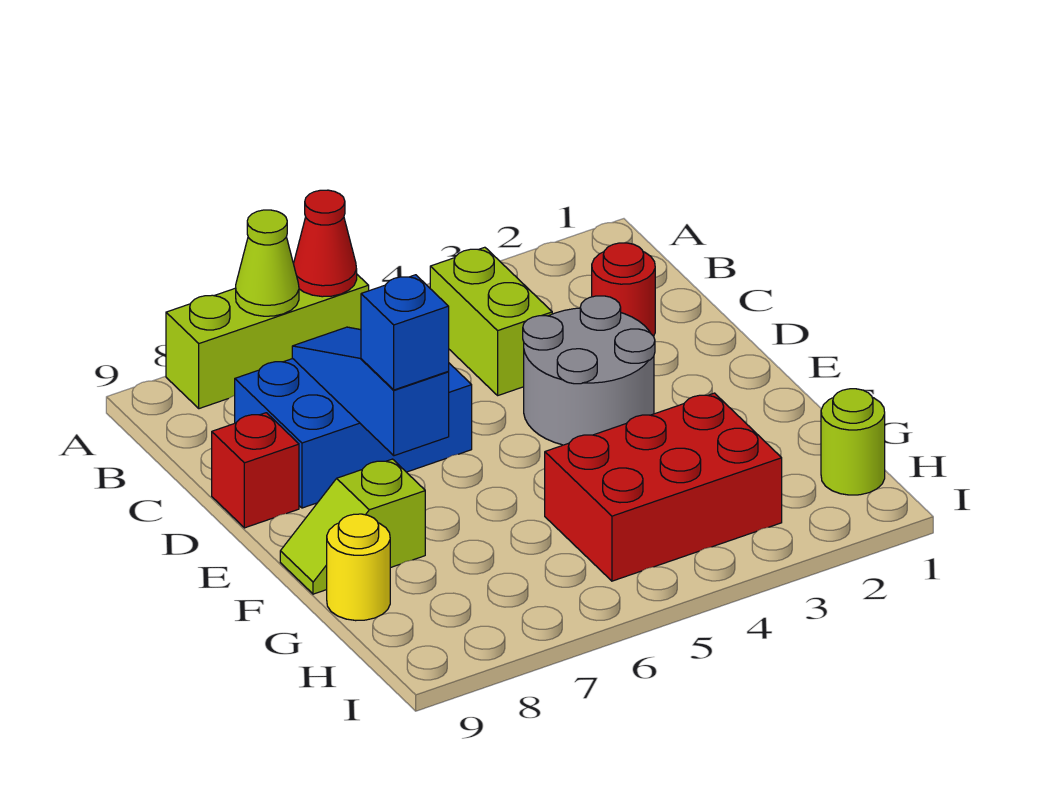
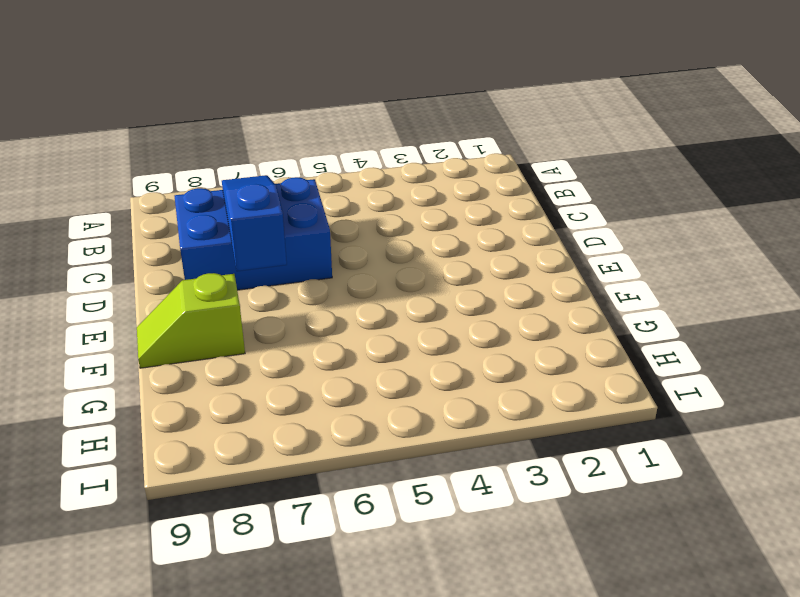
none -> lime 1x3 brick [166,275,369,409]
none -> lime 1x2 brick [430,247,552,395]
none -> red 1x1 round brick [592,243,655,336]

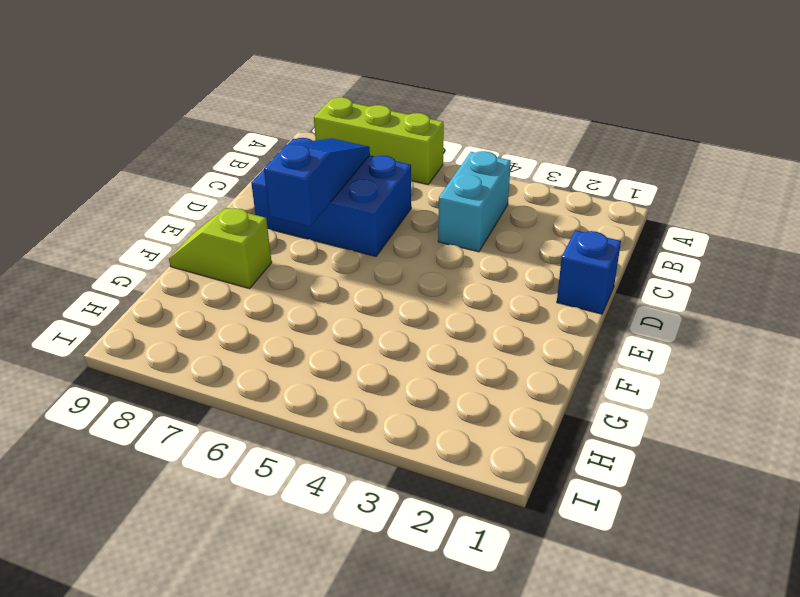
cyan 1x2 brick [438,151,511,252] -> lime 1x2 brick [430,247,552,395]
blue 1x1 brick [557,230,621,314] -> blue 1x1 brick moved to [361,275,449,390]
none -> red 1x1 round brick [592,243,655,336]
none -> grey 2x2 round brick [523,296,655,445]
none -> red 1x1 brick [212,413,299,528]

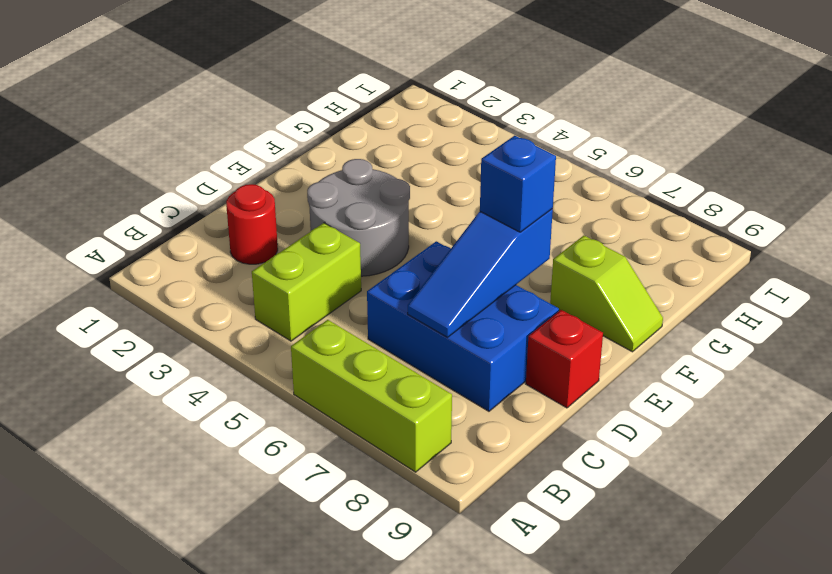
none -> red 2x3 brick [545,393,782,581]
none -> yellow 1x1 round brick [327,514,390,621]
none -> lime 1x1 round brick [821,389,885,495]

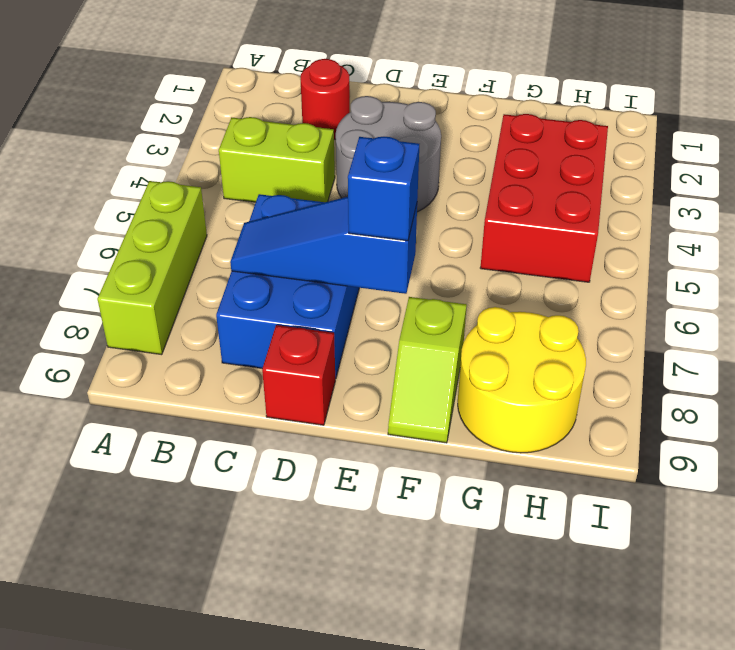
yellow 2x2 round brick [458,307,586,453] -> yellow 1x1 round brick [327,514,390,621]
none -> lime 1x1 round brick [821,389,885,495]
none -> red 1x1 cone [293,190,357,297]
none -> lime 1x1 cone [236,210,299,316]

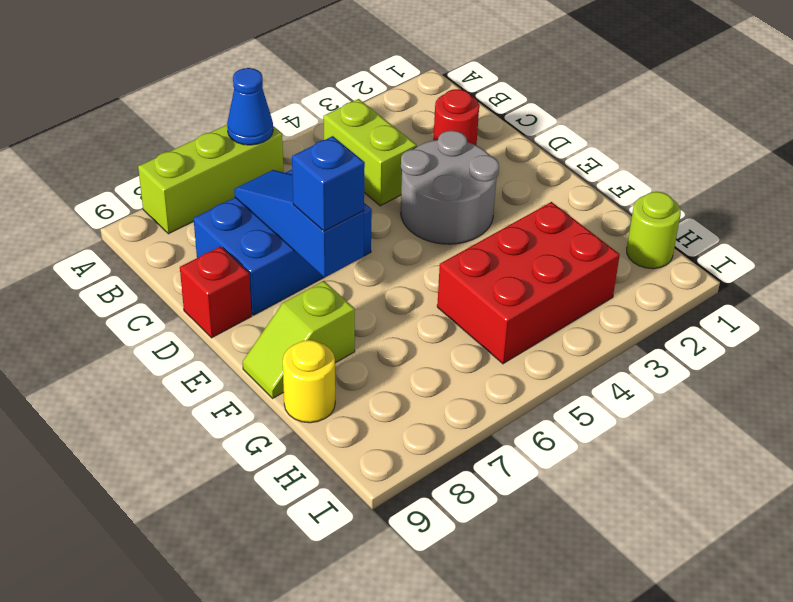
blue 1x1 cone [227,68,273,145] -> red 1x1 cone [293,190,357,297]
none -> lime 1x1 cone [236,210,299,316]

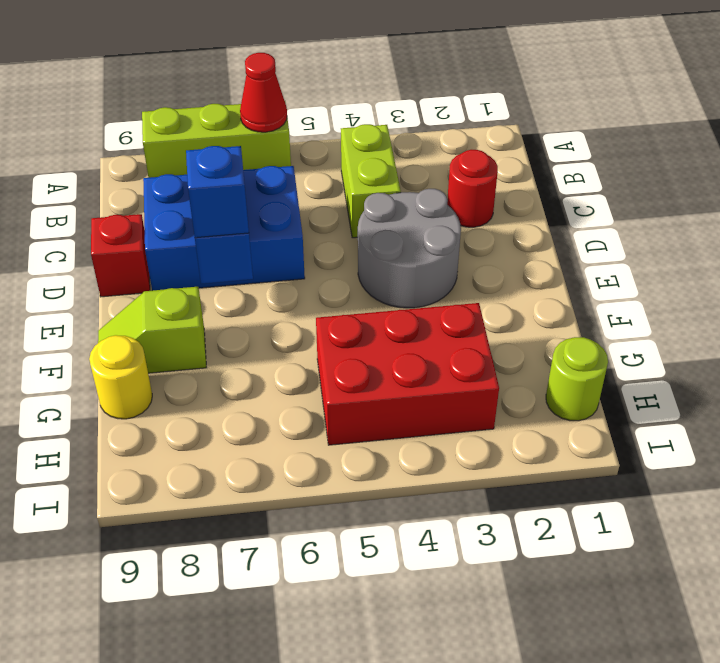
none -> lime 1x1 cone [236,210,299,316]

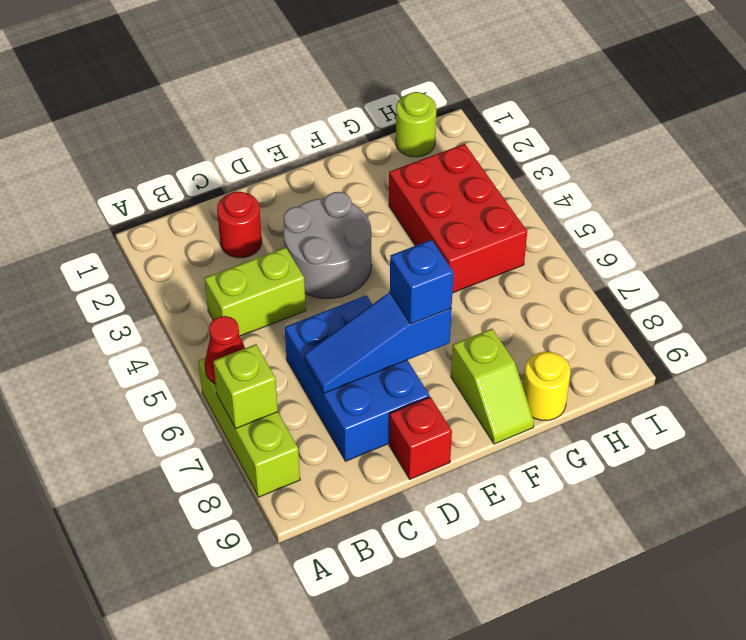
lime 1x1 brick [213,344,278,428] -> lime 1x1 cone [236,210,299,316]

